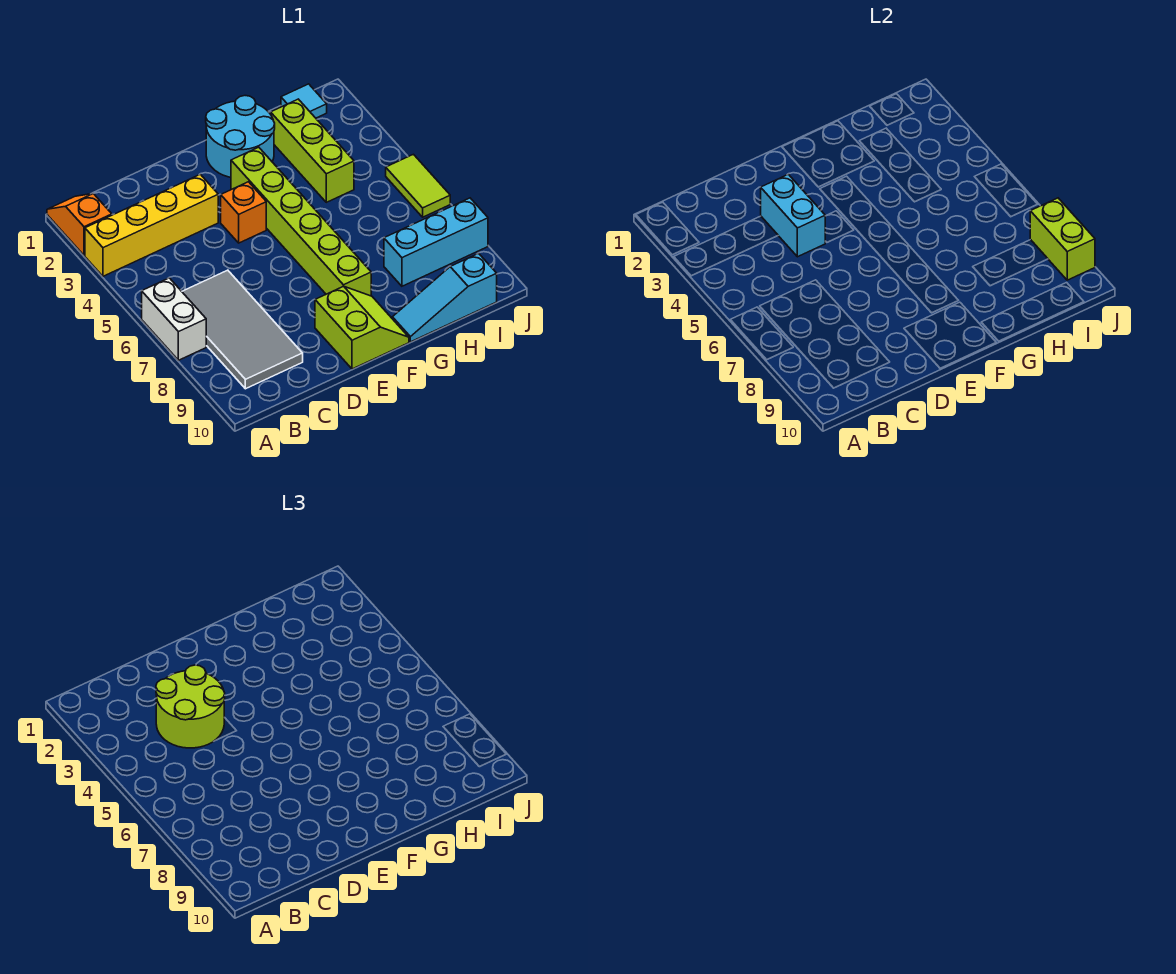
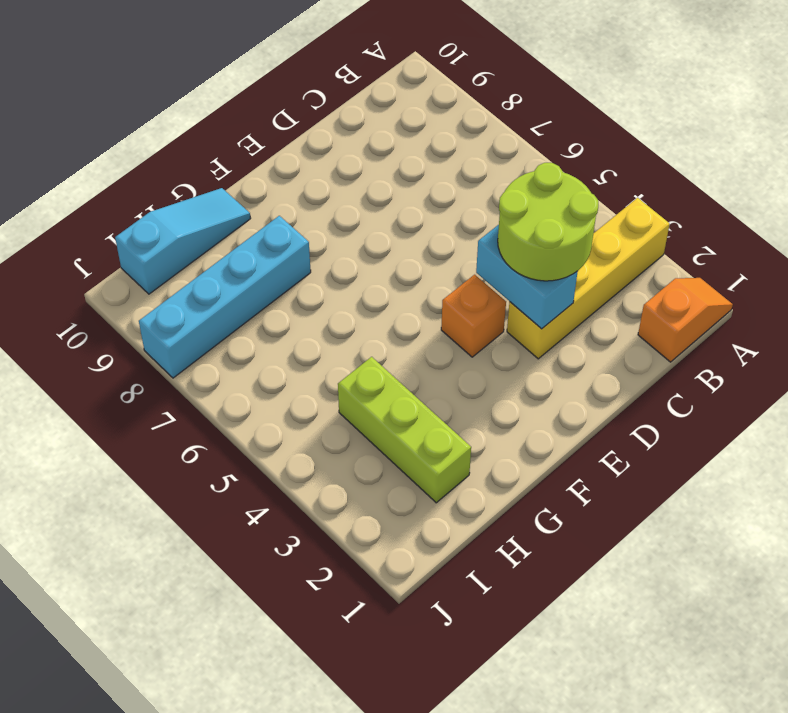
orange 1x2 slope [638,278,733,362] -> orange 1x2 slope turned to [47,194,112,255]
cyan 1x4 brick [139,216,311,378] -> cyan 1x3 brick [384,198,488,286]
none -> white 1x2 brick [142,278,206,360]
none -> grey 2x4 tile [182,270,303,389]
none -> lime 2x2 slope [315,286,409,369]

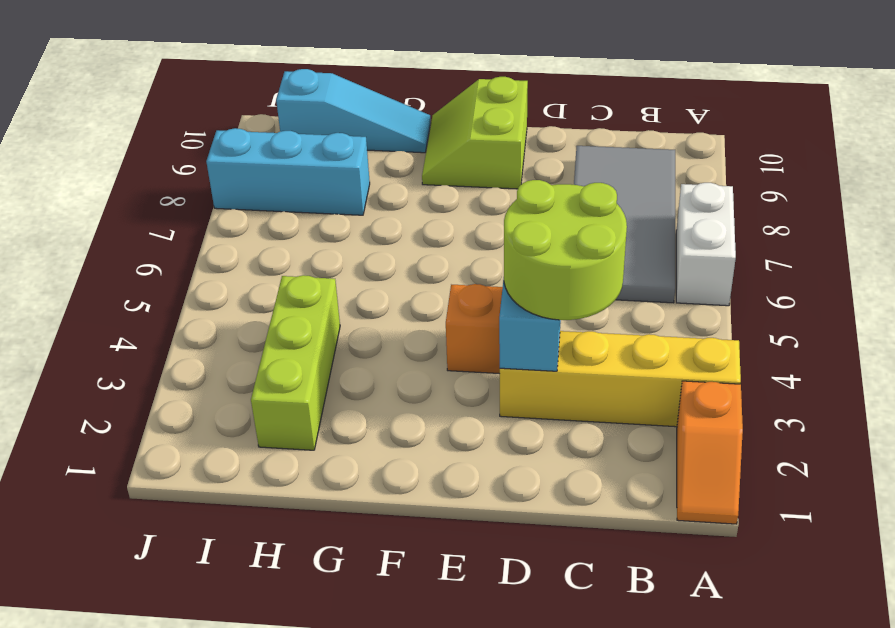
none -> cyan 2x2 round brick [206,96,275,177]
none -> lime 1x6 brick [231,147,371,296]
none -> cyan 1x1 tile [281,84,327,118]

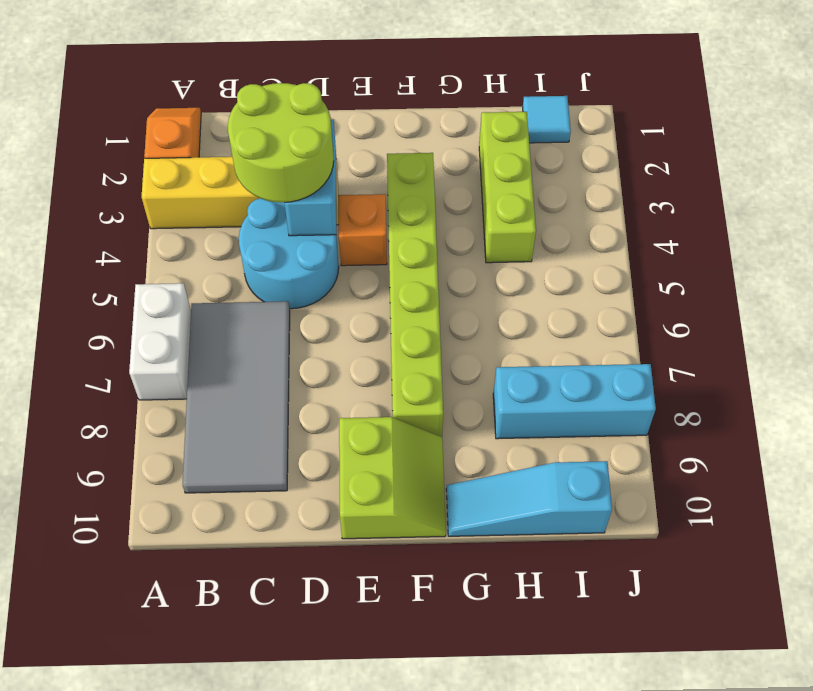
cyan 2x2 round brick [239,198,339,309] -> cyan 2x2 round brick moved to [206,96,275,177]
none -> lime 1x2 tile [386,154,450,217]
none -> lime 1x2 brick [1030,198,1095,280]

